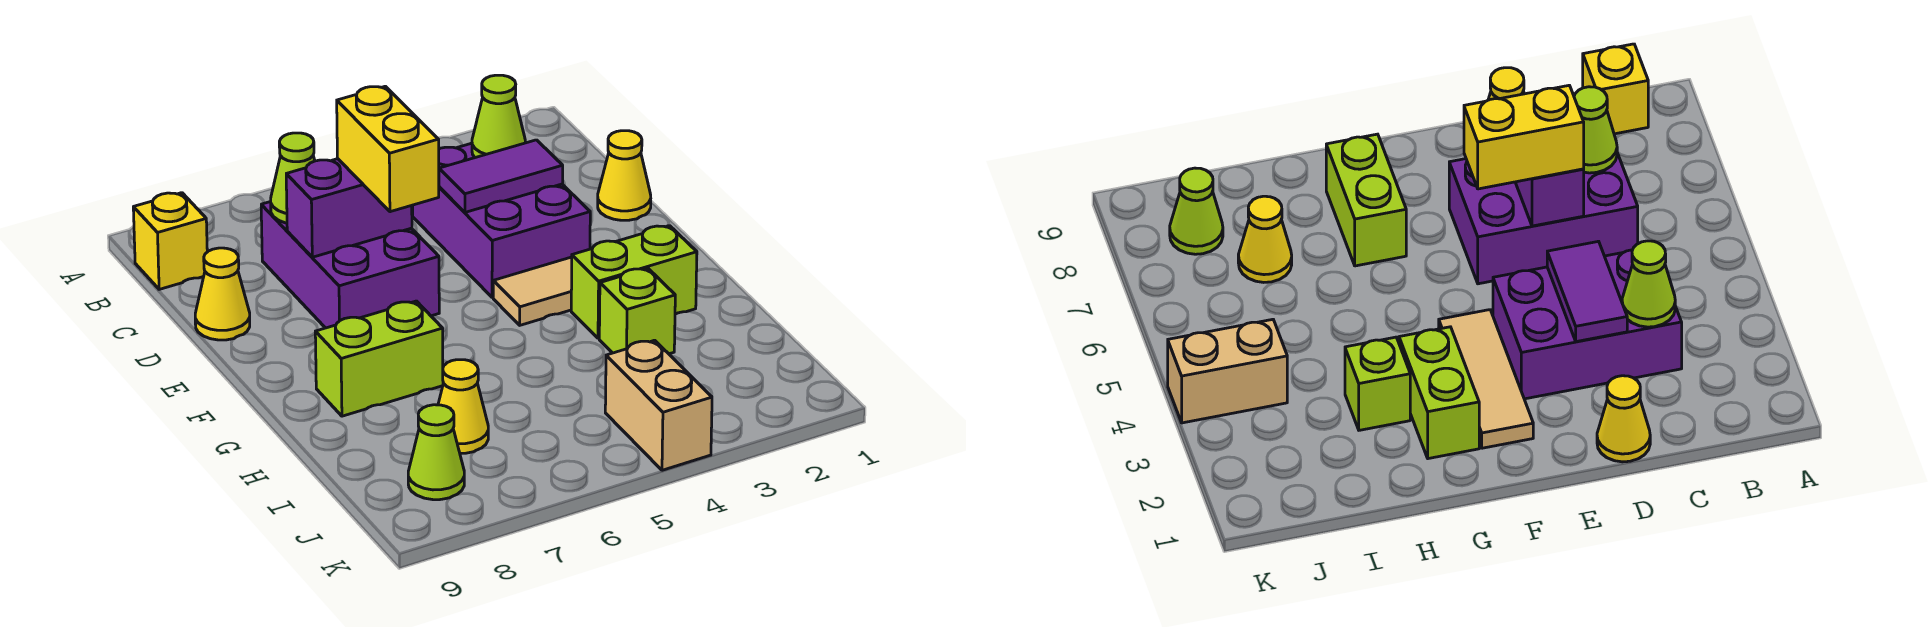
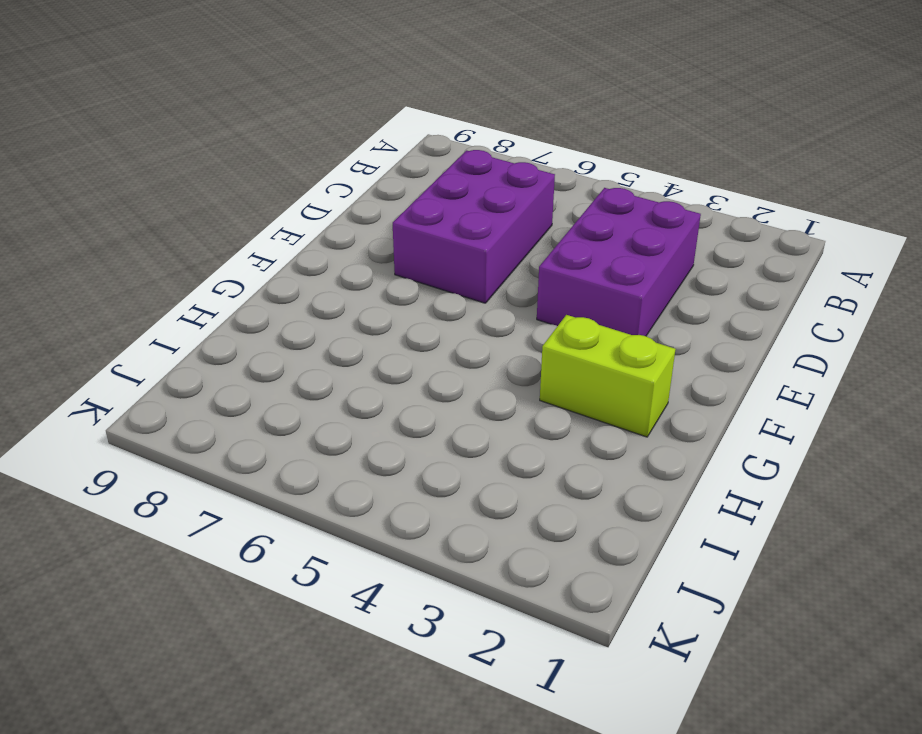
none -> yellow 1x1 brick [133,193,207,289]
none -> yellow 1x1 cone [598,131,651,220]
none -> yellow 1x1 cone [195,248,250,340]

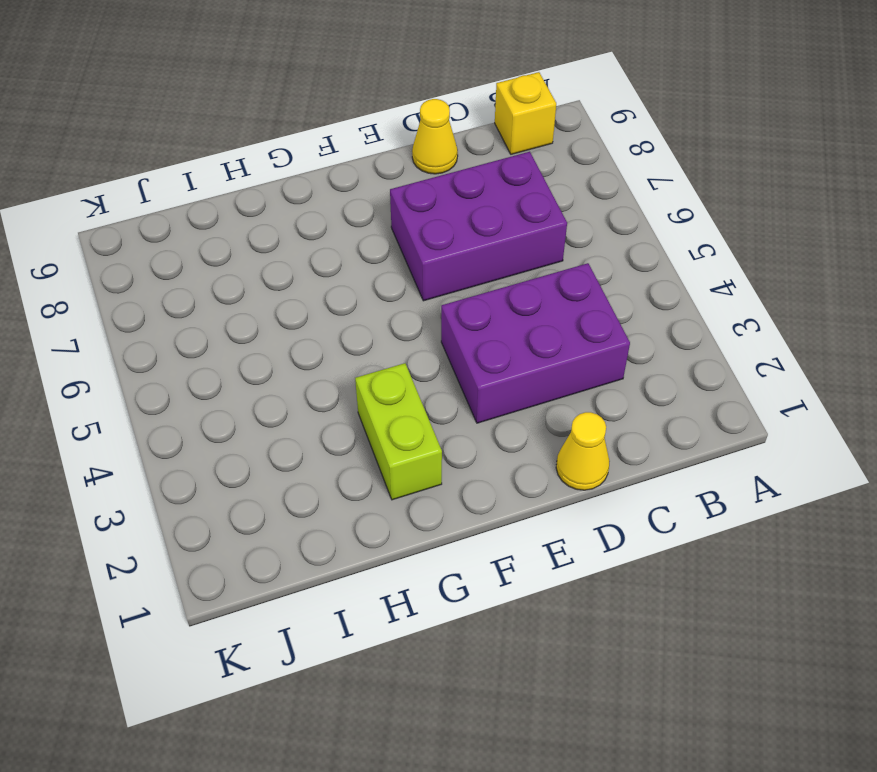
none -> tan 1x3 tile [493,257,572,325]
none -> lime 1x2 brick [315,301,443,416]
none -> lime 1x1 brick [599,268,675,354]

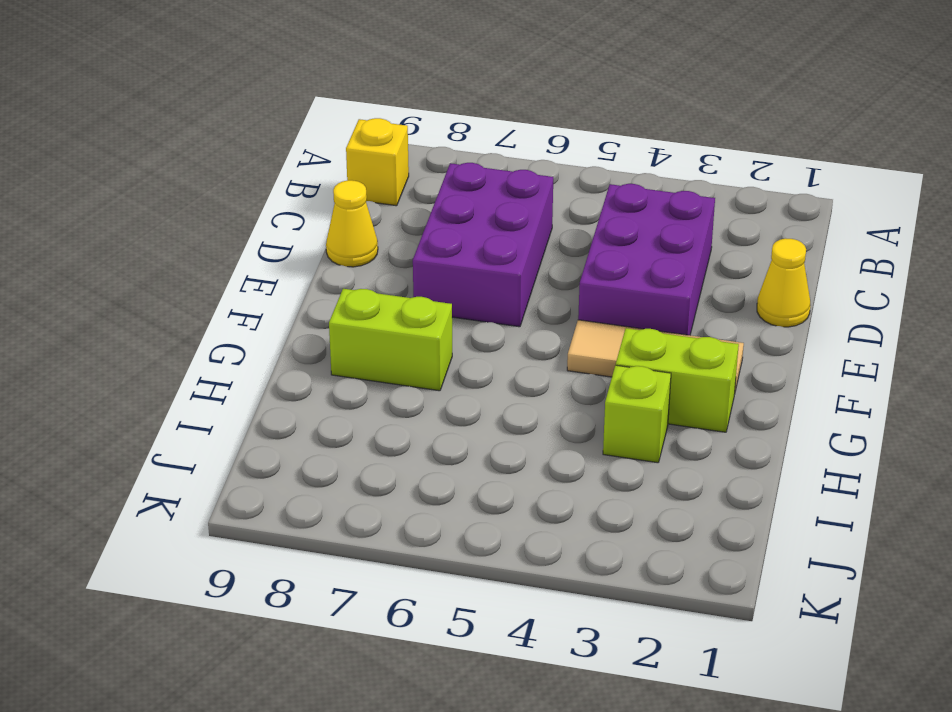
none -> yellow 1x1 cone [438,360,488,453]
none -> tan 1x2 brick [605,340,712,470]
none -> lime 1x1 cone [408,405,464,500]

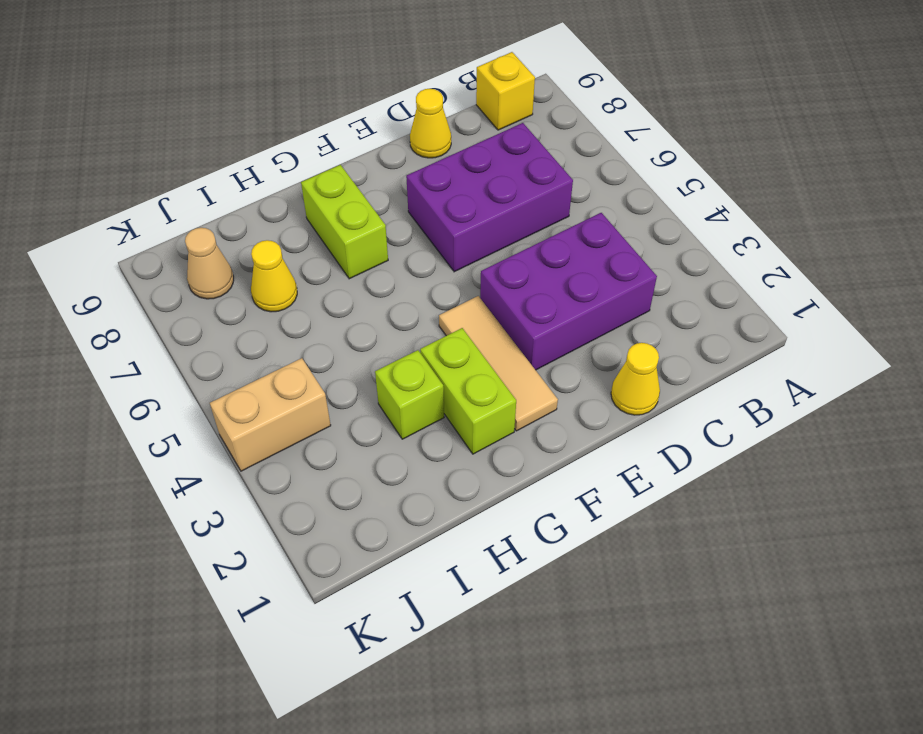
tan 1x1 cone [185,228,234,299] -> lime 1x1 cone [408,405,464,500]
none -> lime 1x1 cone [472,75,525,158]
none -> lime 1x1 cone [271,133,315,223]
none -> purple 1x2 tile [439,140,563,212]

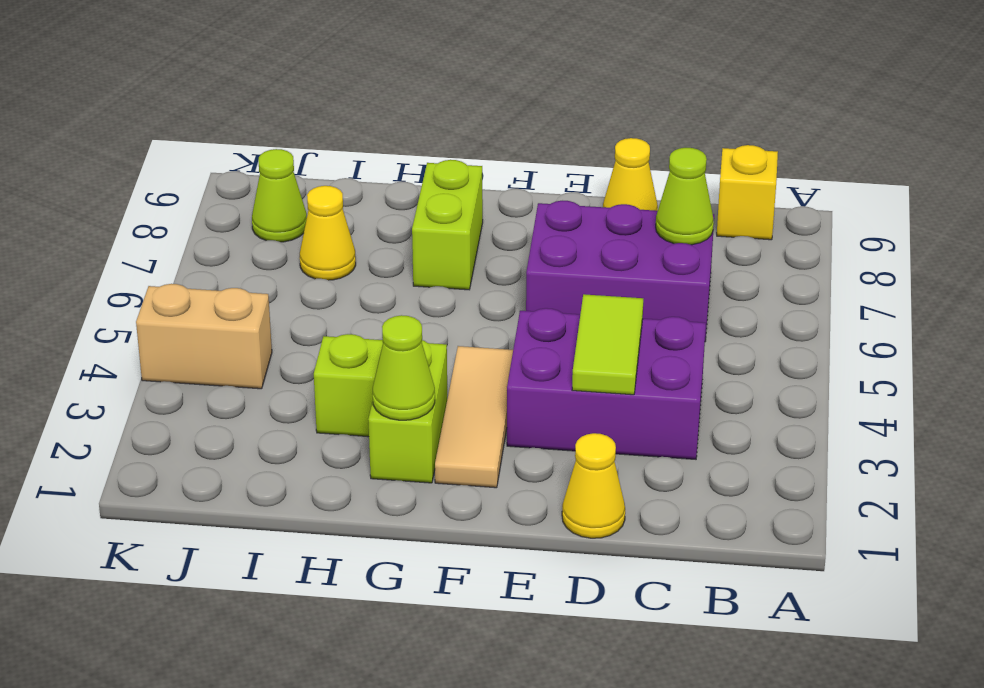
lime 1x2 tile [572,294,643,395] -> purple 1x2 tile [439,140,563,212]
lime 1x1 cone [373,315,435,420] -> lime 1x1 cone moved to [472,75,525,158]
none -> purple 1x2 brick [286,159,412,257]
none -> yellow 1x2 brick [337,86,439,212]

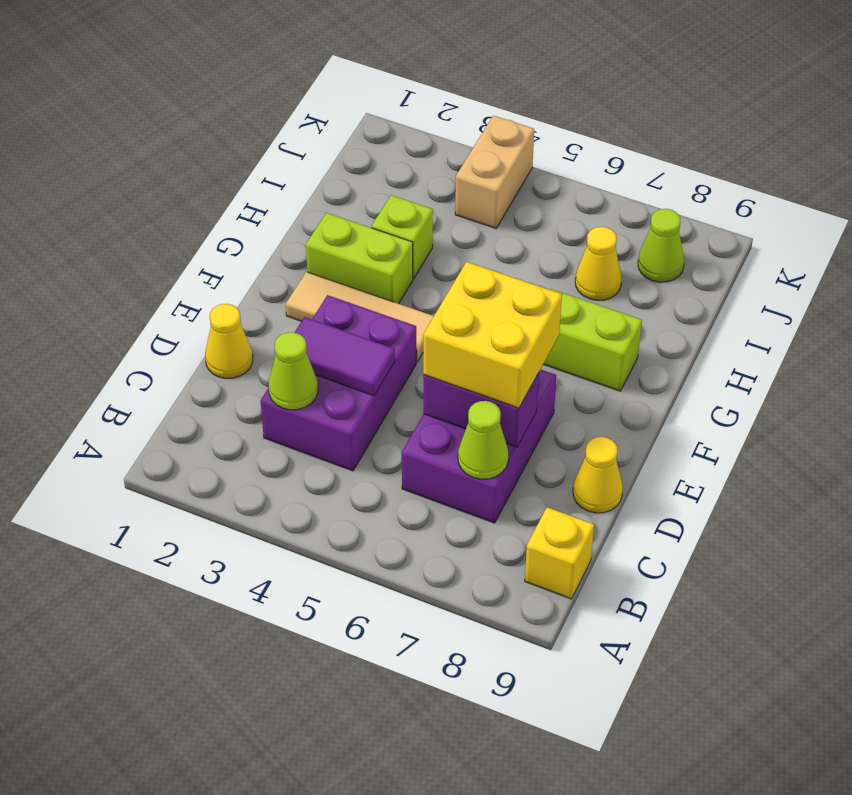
yellow 2x2 brick [423,262,562,408] -> yellow 1x2 brick [337,86,439,212]

